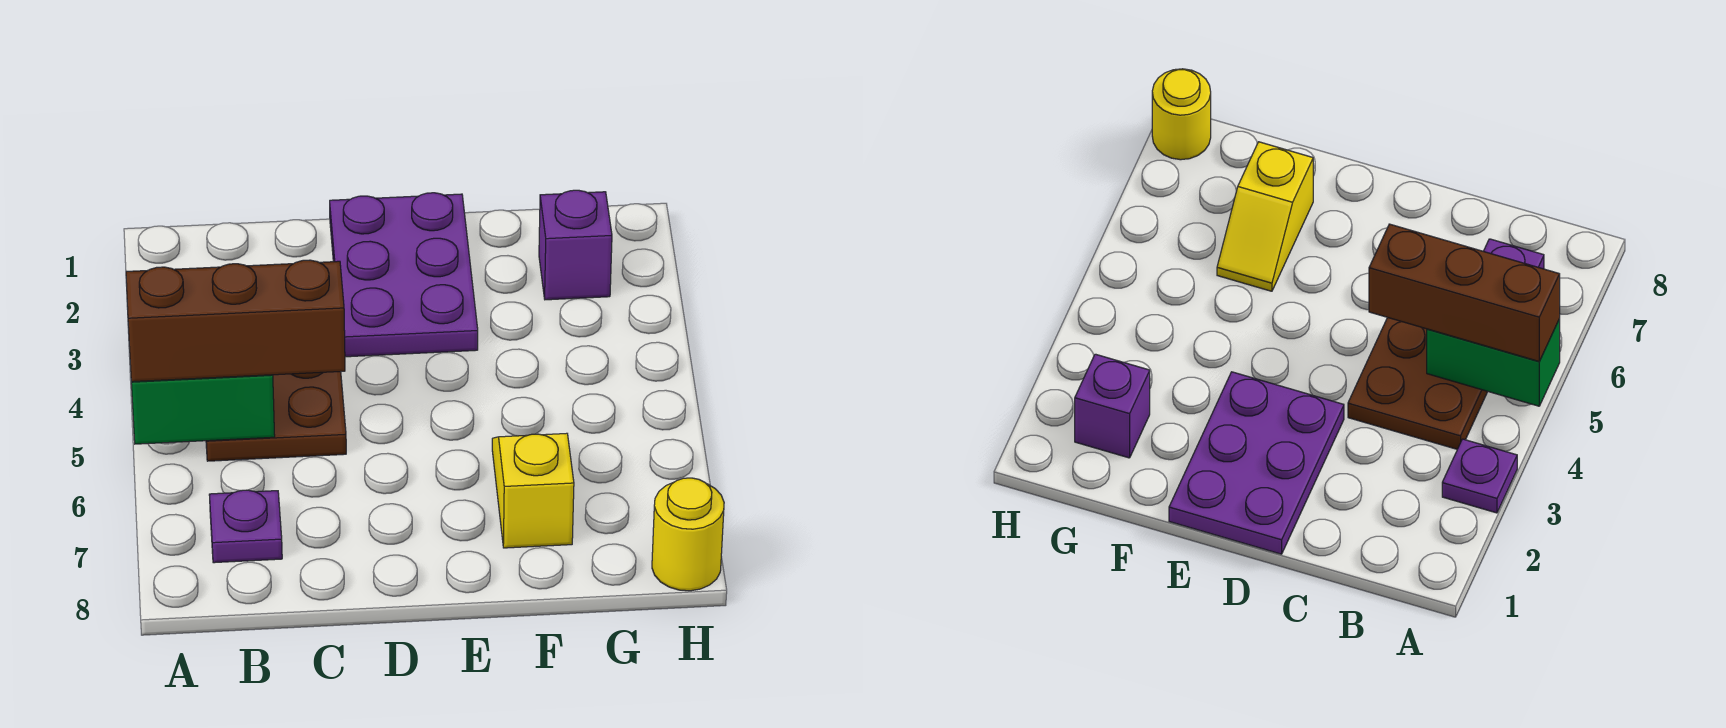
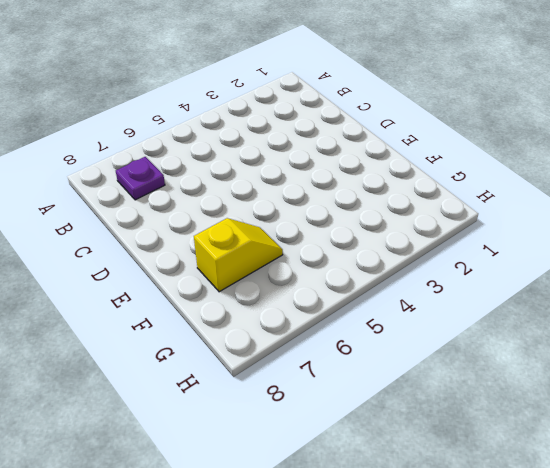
none -> purple 1x1 plate [1442,439,1517,513]
none -> brown 2x2 plate [206,372,346,461]

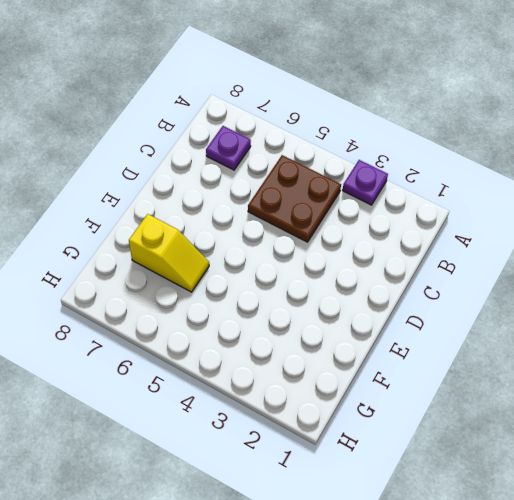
none -> purple 2x3 plate [330,193,478,357]
none -> purple 1x1 brick [539,190,612,300]

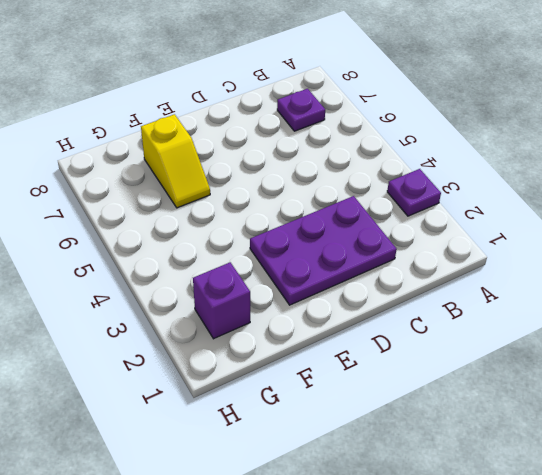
purple 2x3 plate [250,196,397,305] -> purple 2x3 plate turned to [330,193,478,357]
none -> brown 2x2 plate [206,372,346,461]
none -> yellow 1x1 round brick [652,478,724,591]

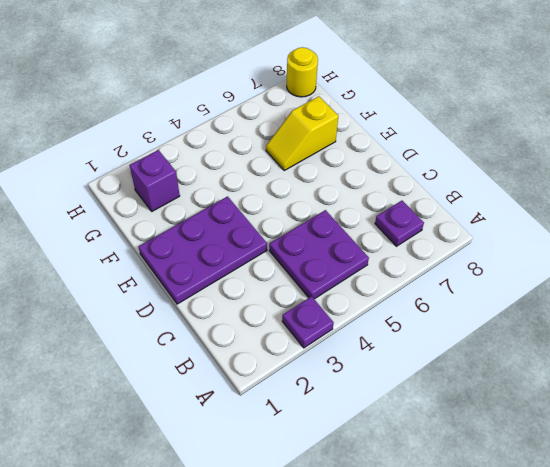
purple 2x2 plate [269,210,369,299] -> brown 2x2 plate [206,372,346,461]
none -> green 1x2 brick [131,375,275,444]
none -> brown 1x3 brick [126,260,345,382]

